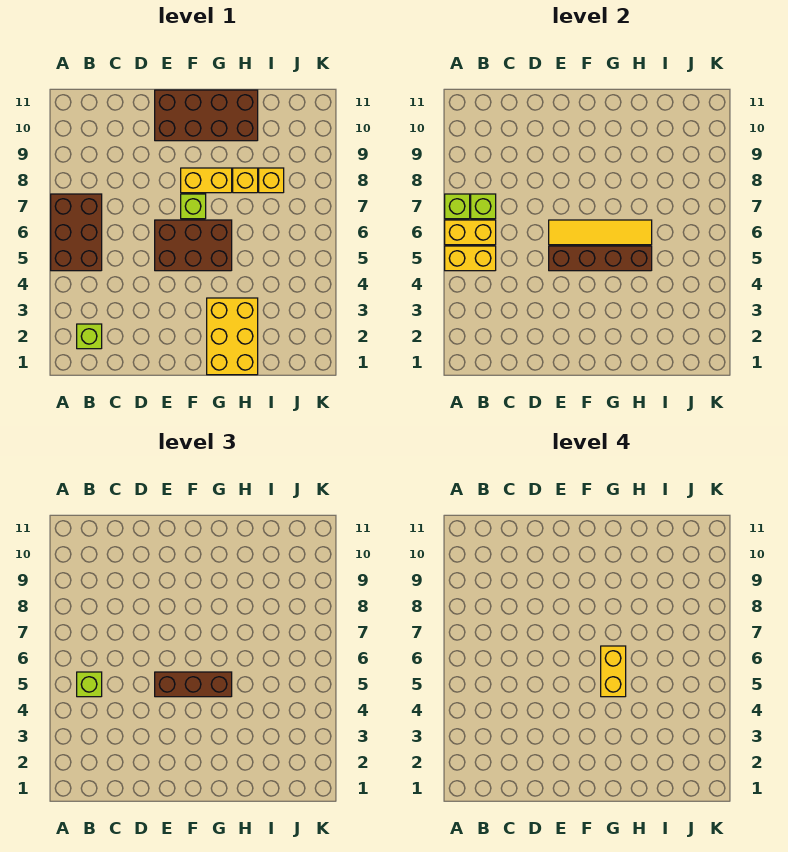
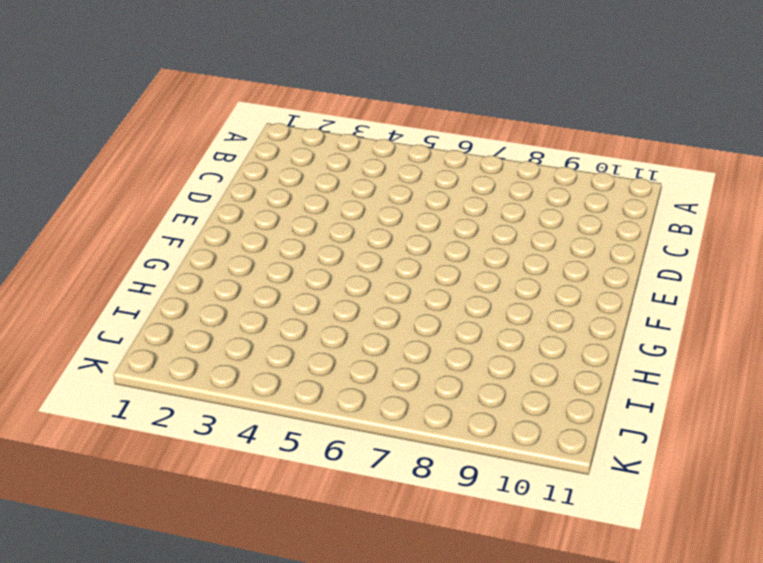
none -> brown 2x3 brick [51,194,102,271]
none -> lime 1x1 brick [77,324,102,349]
none -> brown 2x3 brick [155,220,232,271]

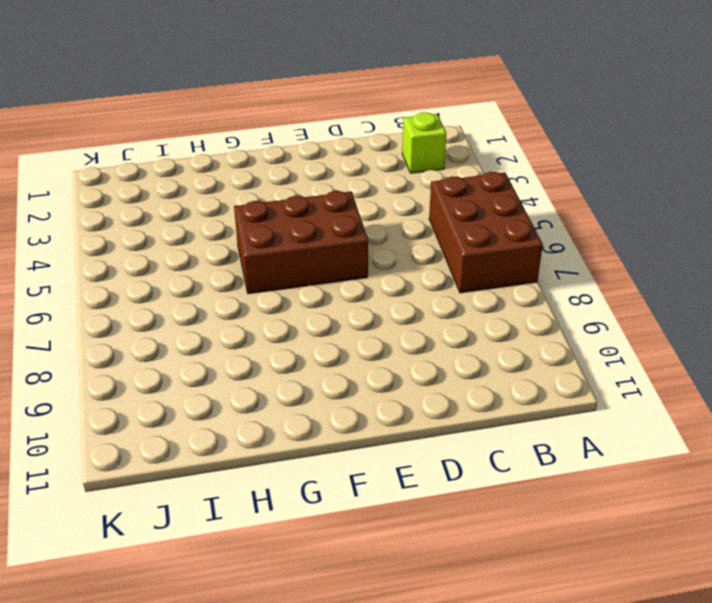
none -> brown 2x4 brick [155,90,258,141]
none -> lime 1x1 brick [181,194,206,219]
none -> yellow 1x2 brick [181,168,232,193]

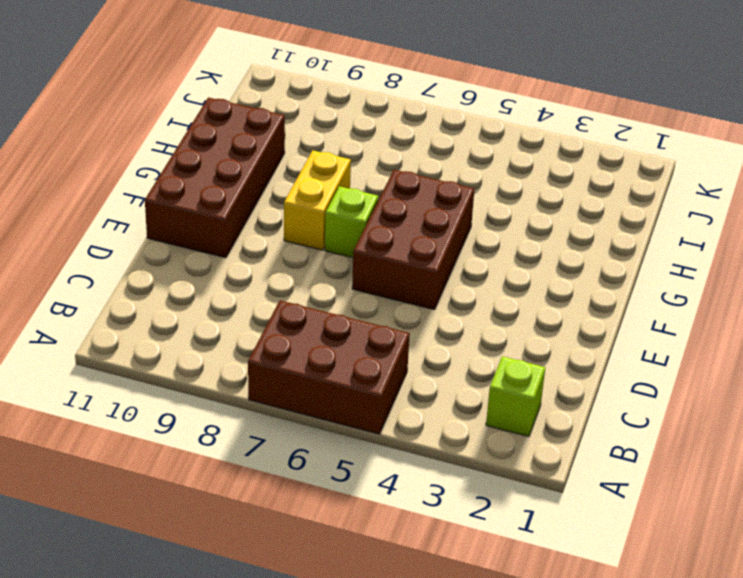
none -> yellow 2x3 brick [207,298,258,375]
none -> yellow 1x1 brick [233,168,258,193]
none -> yellow 1x1 brick [259,168,284,193]

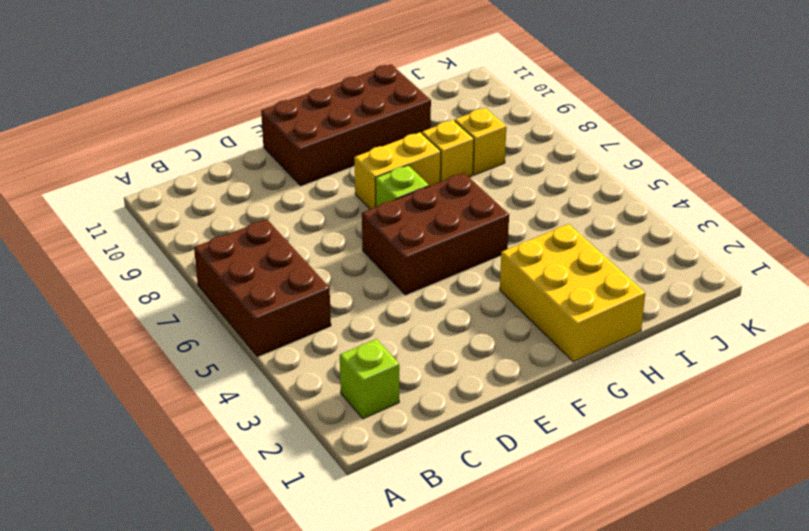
none -> yellow 1x2 brick [445,246,496,271]
none -> yellow 1x2 brick [445,220,496,245]
none -> lime 1x1 brick [445,194,470,219]

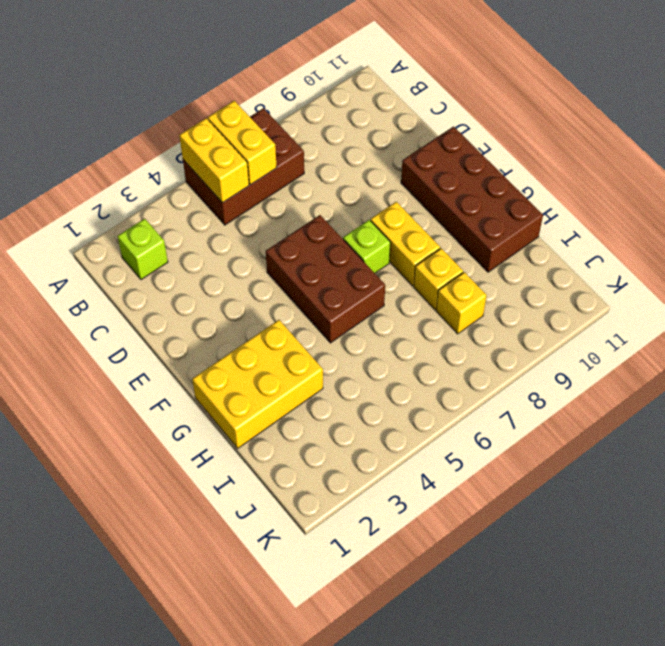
none -> lime 1x1 brick [445,194,470,219]
none -> lime 1x1 brick [471,194,496,219]
none -> brown 1x4 brick [549,246,652,271]

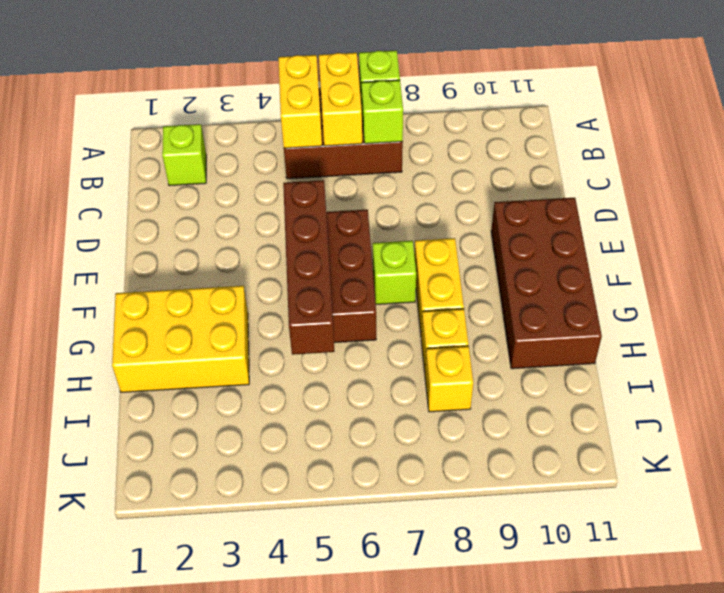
none -> yellow 1x4 tile [549,220,652,245]
none -> lime 1x1 brick [77,672,102,697]
none -> brown 1x3 brick [155,672,232,697]

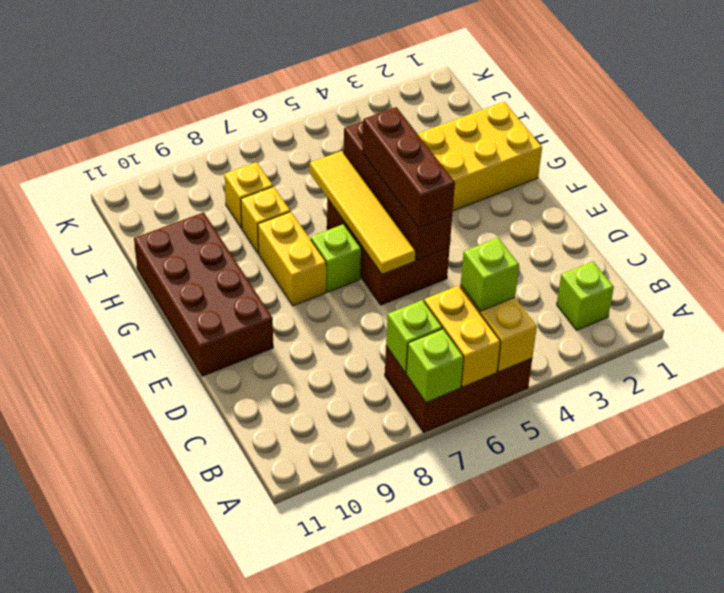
none -> yellow 1x2 brick [601,646,626,697]

